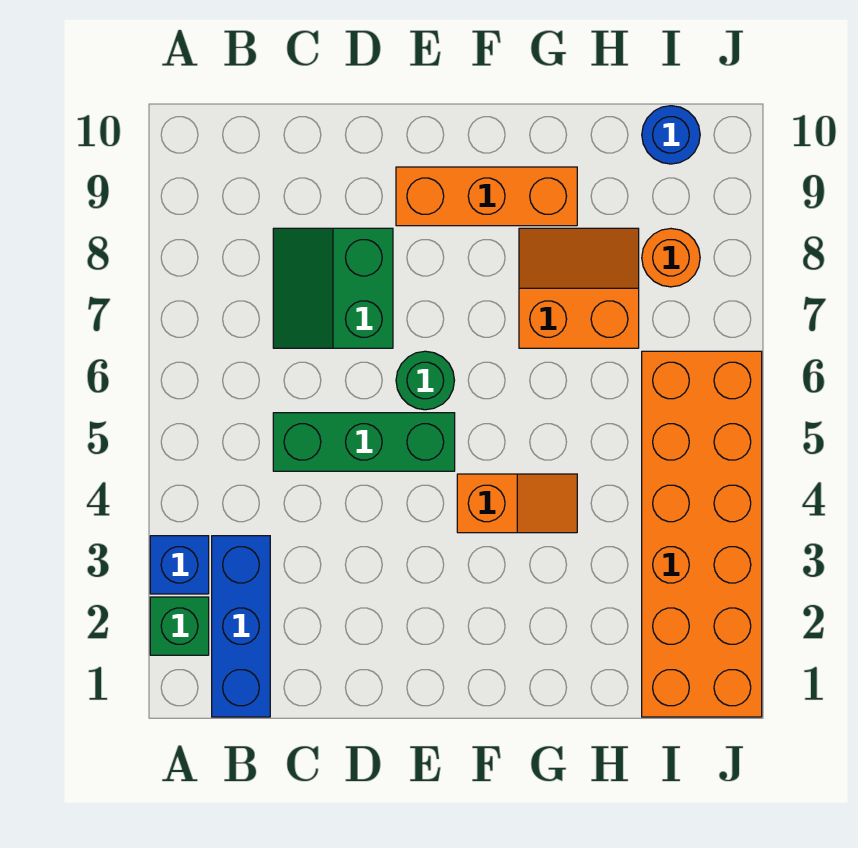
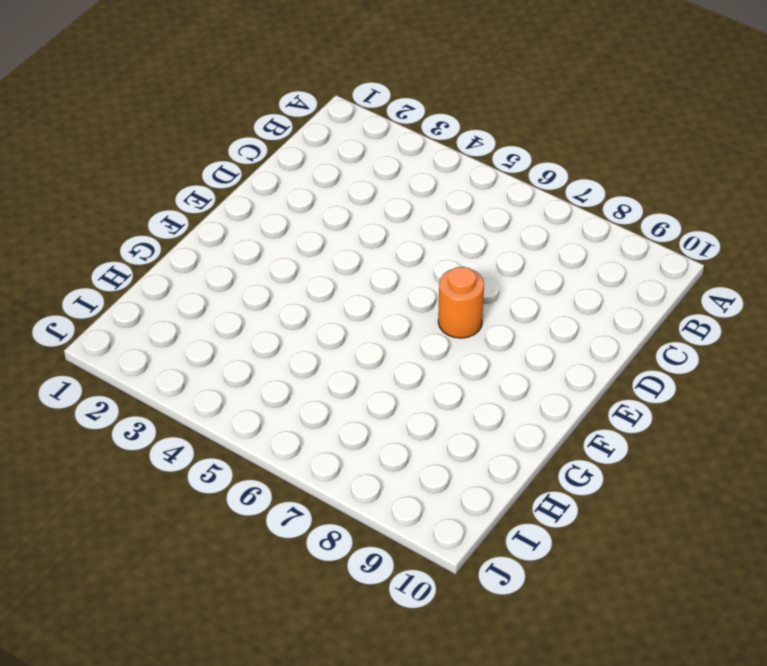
orange 1x1 round brick [438,267,484,338] -> orange 1x1 round brick moved to [642,229,700,287]
none -> green 1x1 brick [150,597,209,655]
none -> blue 1x1 brick [150,536,209,594]
none -> blue 1x3 brick [212,536,270,717]

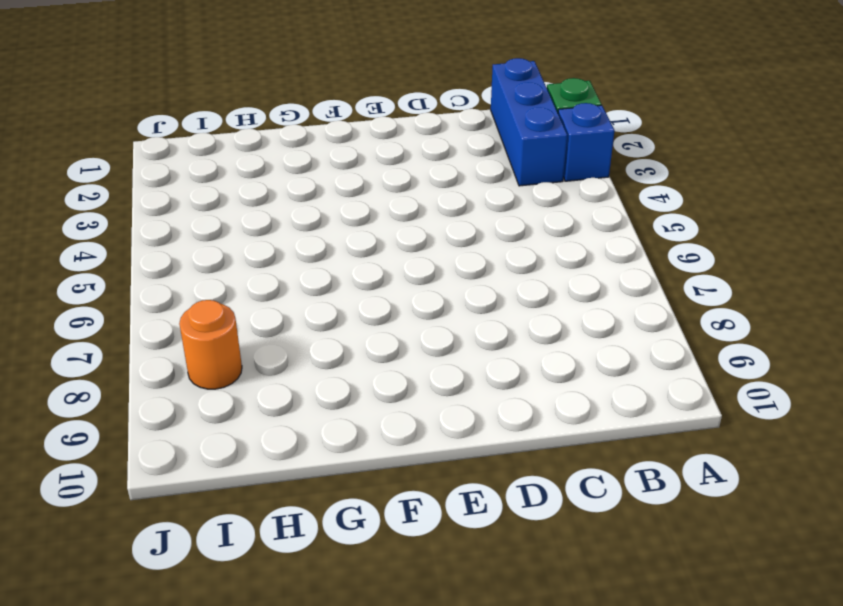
none -> green 1x3 brick [273,413,455,471]
none -> green 2x2 slope [273,228,393,348]
none -> green 1x1 round brick [396,351,454,410]

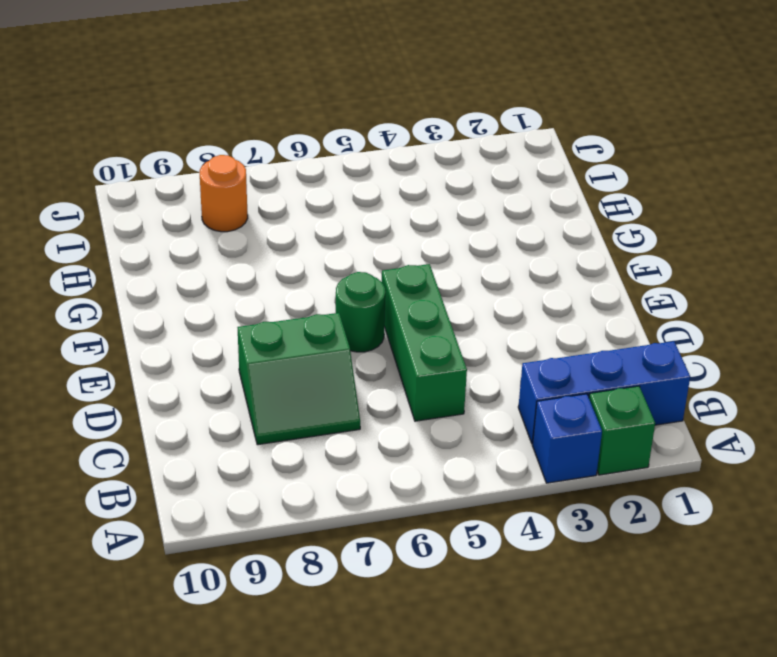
none -> orange 1x3 brick [396,167,577,226]
none -> orange 1x2 slope [457,474,577,533]
none -> orange 2x2 slope [519,228,639,348]

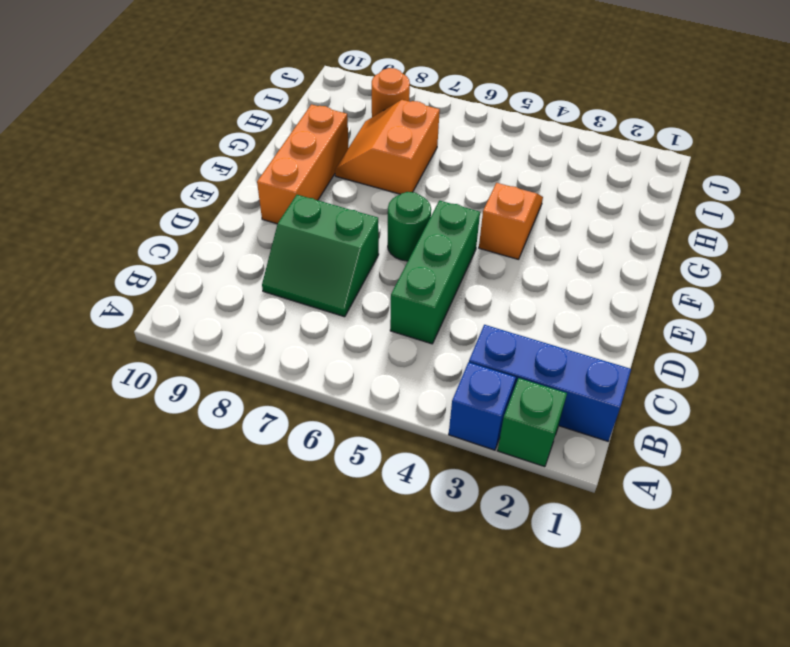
none -> orange 2x6 brick [642,351,762,717]
none -> blue 1x1 round brick [642,106,700,164]

